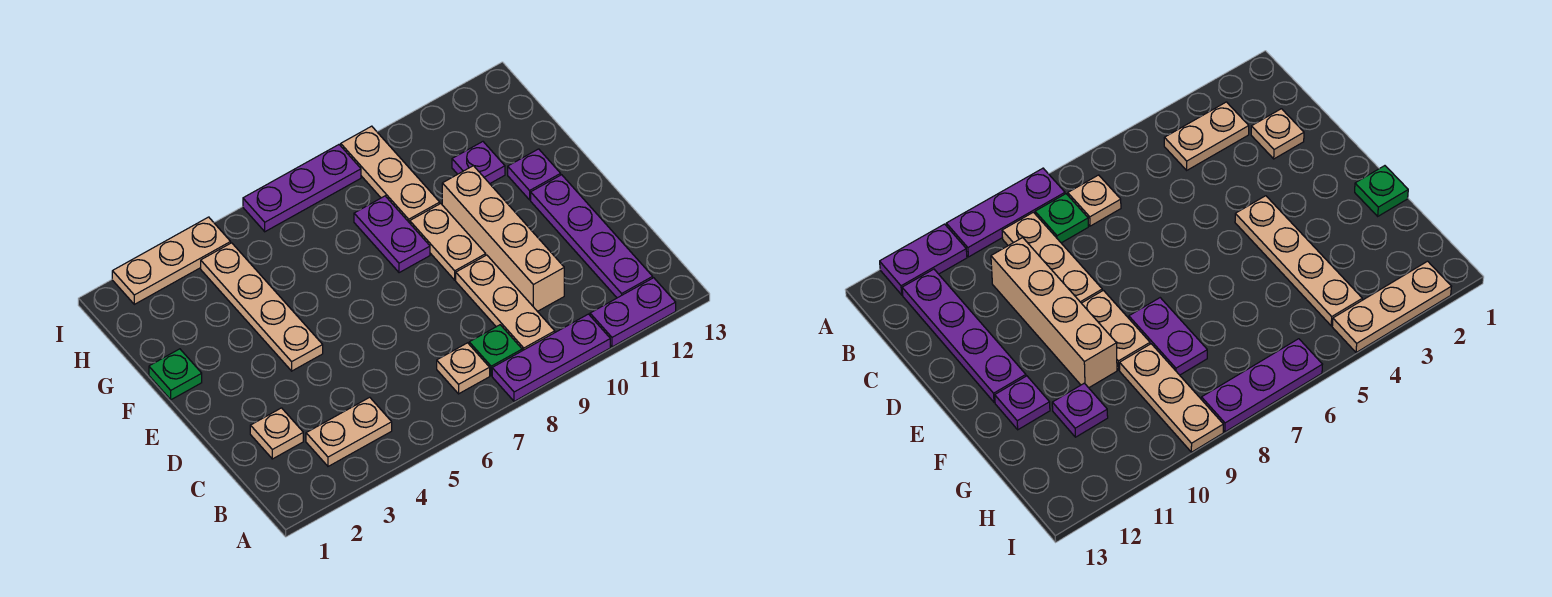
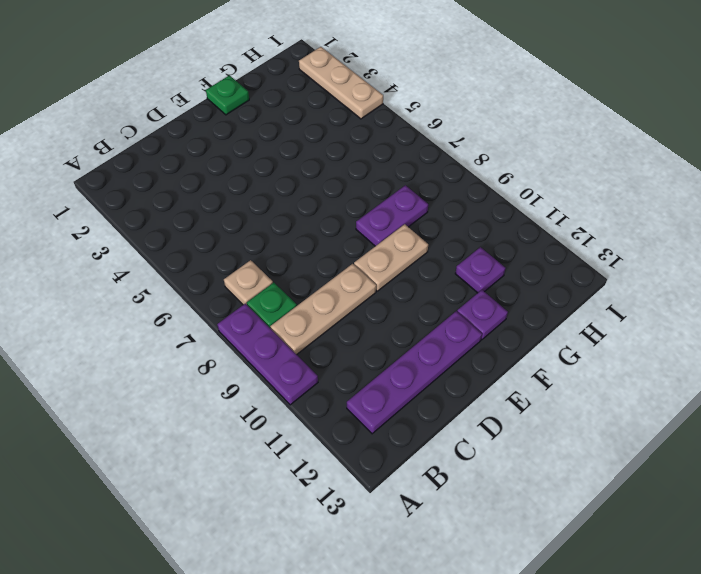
none -> purple 1x2 plate [590,278,676,347]
none -> tan 1x2 plate [306,397,392,466]
none -> tan 1x1 plate [250,408,303,459]

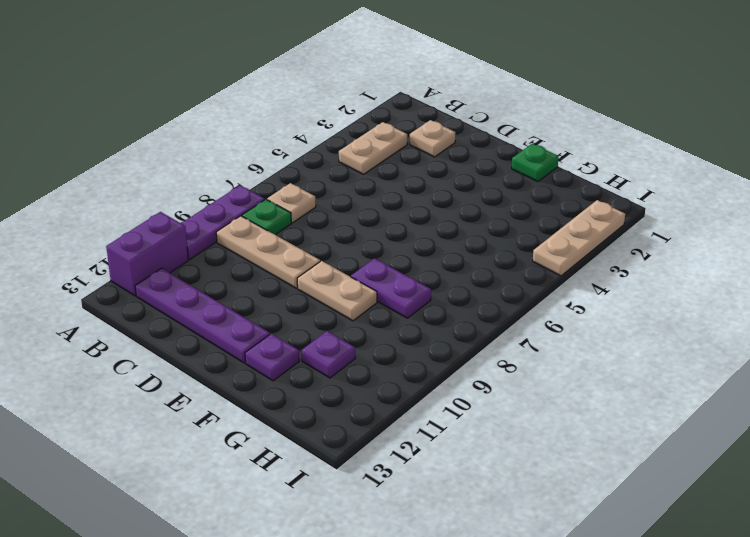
purple 1x2 brick [106,212,188,296] -> purple 1x2 plate [590,278,676,347]
none -> tan 1x4 brick [442,166,564,311]
none -> tan 1x4 plate [201,243,323,371]
none -> tan 1x3 plate [341,126,440,223]

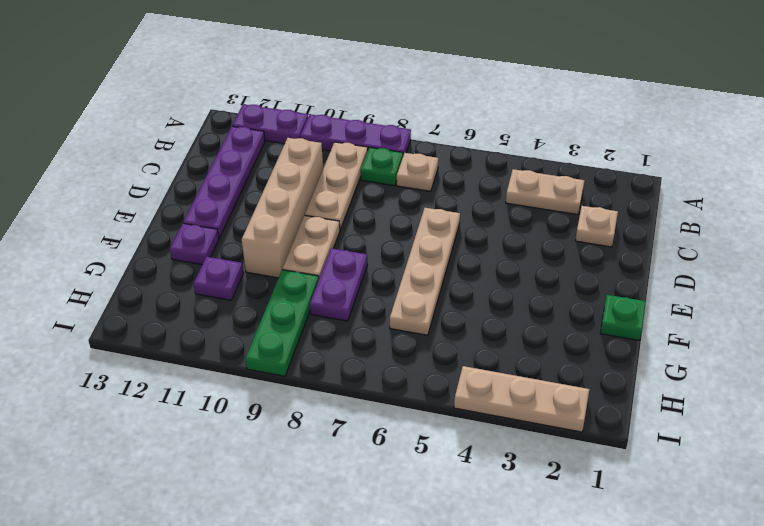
tan 1x4 plate [390,208,460,335] -> tan 1x4 plate moved to [201,243,323,371]
green 1x3 plate [245,270,319,376] -> tan 1x3 plate [341,126,440,223]
none -> purple 1x3 plate [243,145,361,232]

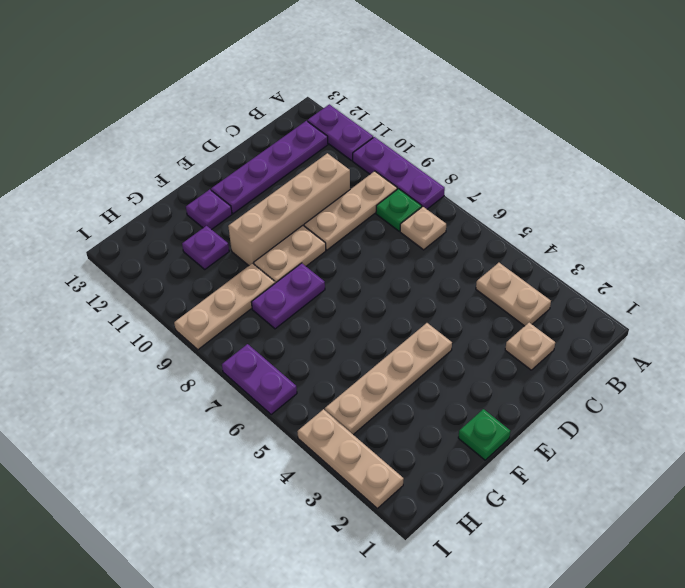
purple 1x2 plate [222,344,297,415] -> purple 1x3 plate [243,145,361,232]

